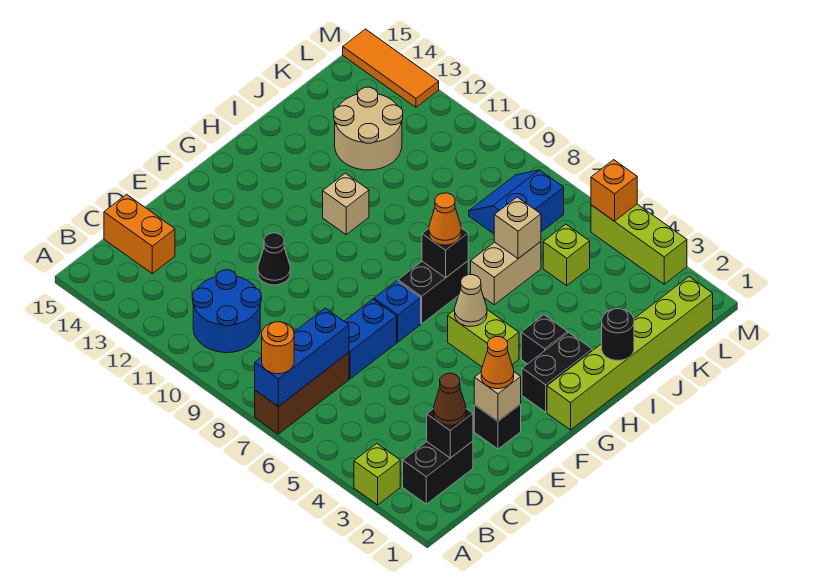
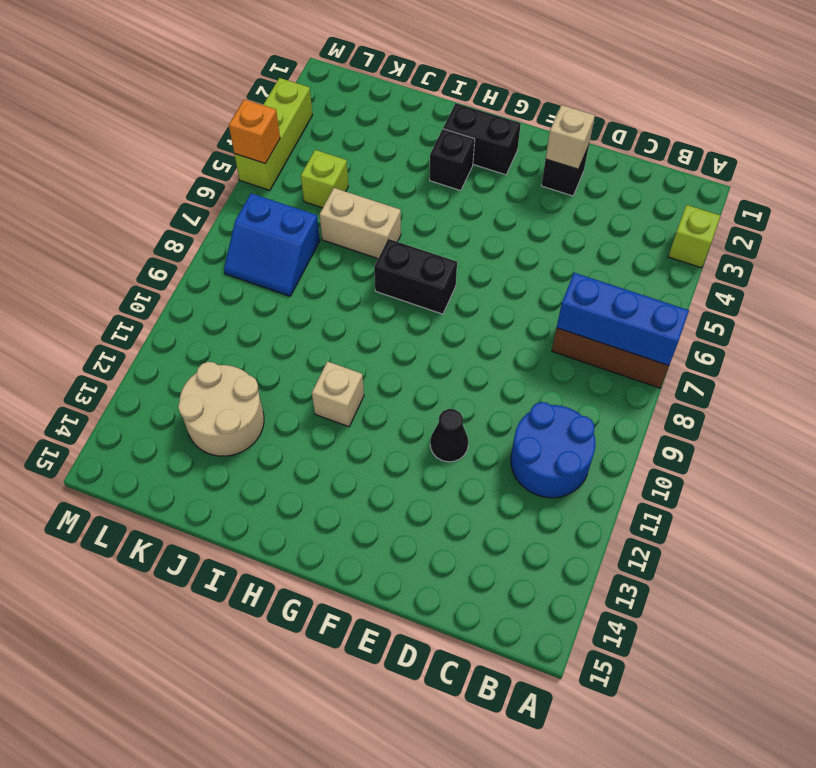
none -> black 1x2 brick [403,441,473,504]
none -> orange 1x2 brick [104,194,175,273]
none -> blue 1x2 brick [344,299,397,379]
none -> blue 1x1 brick [374,281,421,342]

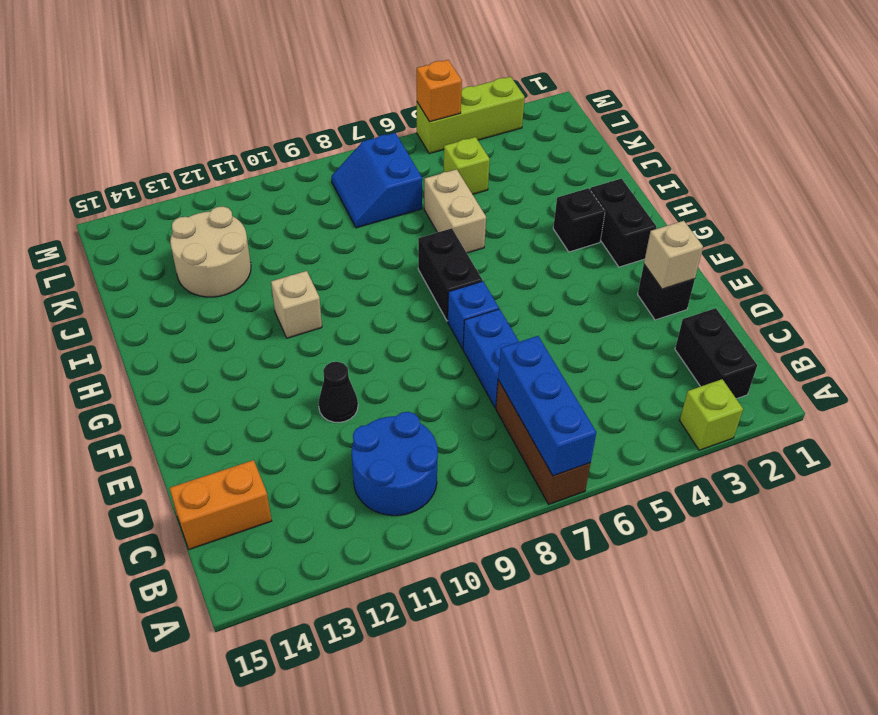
none -> lime 1x6 brick [547,277,713,430]
none -> lime 1x2 brick [448,310,519,367]
none -> orange 1x3 tile [343,29,439,107]
none -> black 1x1 brick [427,409,473,458]

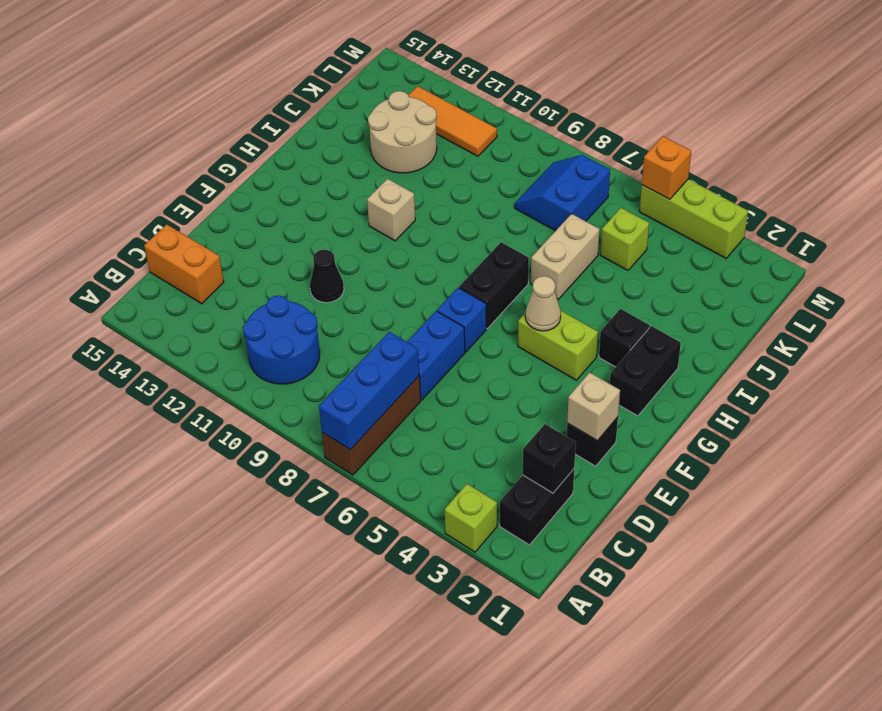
orange 1x3 tile [409,86,497,156] -> orange 1x3 tile moved to [343,29,439,107]
none -> lime 1x6 brick [547,277,713,430]
none -> black 1x1 brick [422,228,468,278]
none -> black 1x1 round brick [602,309,634,360]
none -> tan 1x1 brick [494,197,541,259]

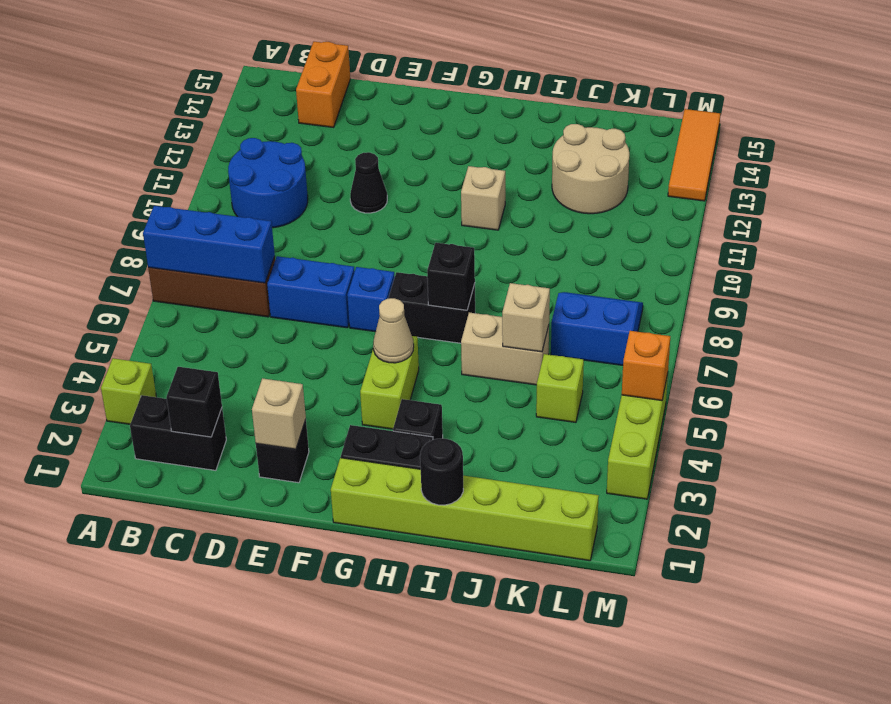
none -> orange 1x1 round brick [262,322,294,374]
none -> brown 1x1 cone [434,373,466,425]
none -> orange 1x1 cone [481,337,514,389]
none -> orange 1x1 cone [429,193,461,245]

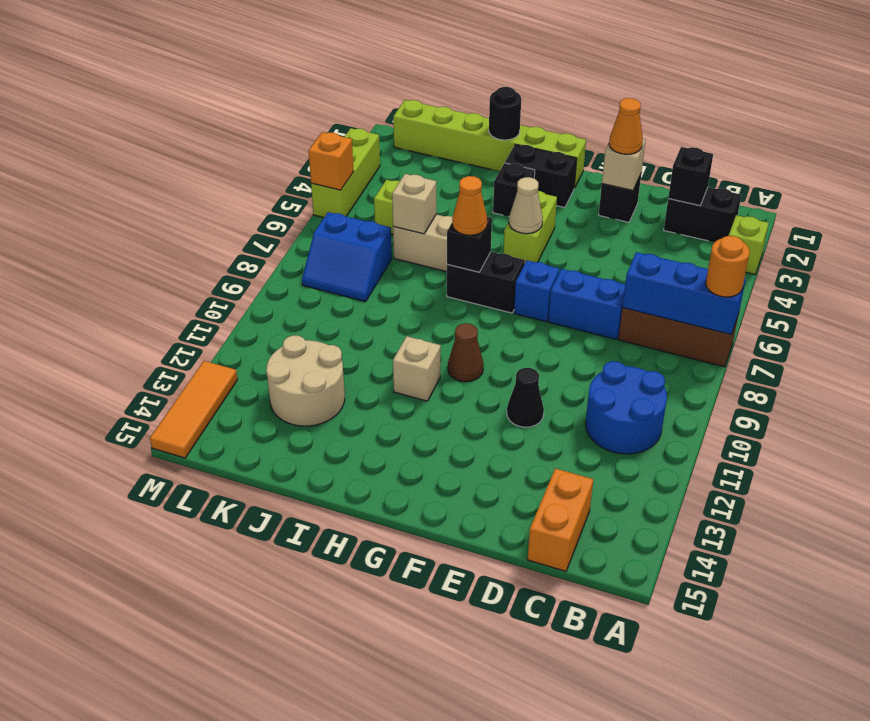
brown 1x1 cone [448,323,484,382] -> brown 1x1 cone moved to [434,373,466,425]

